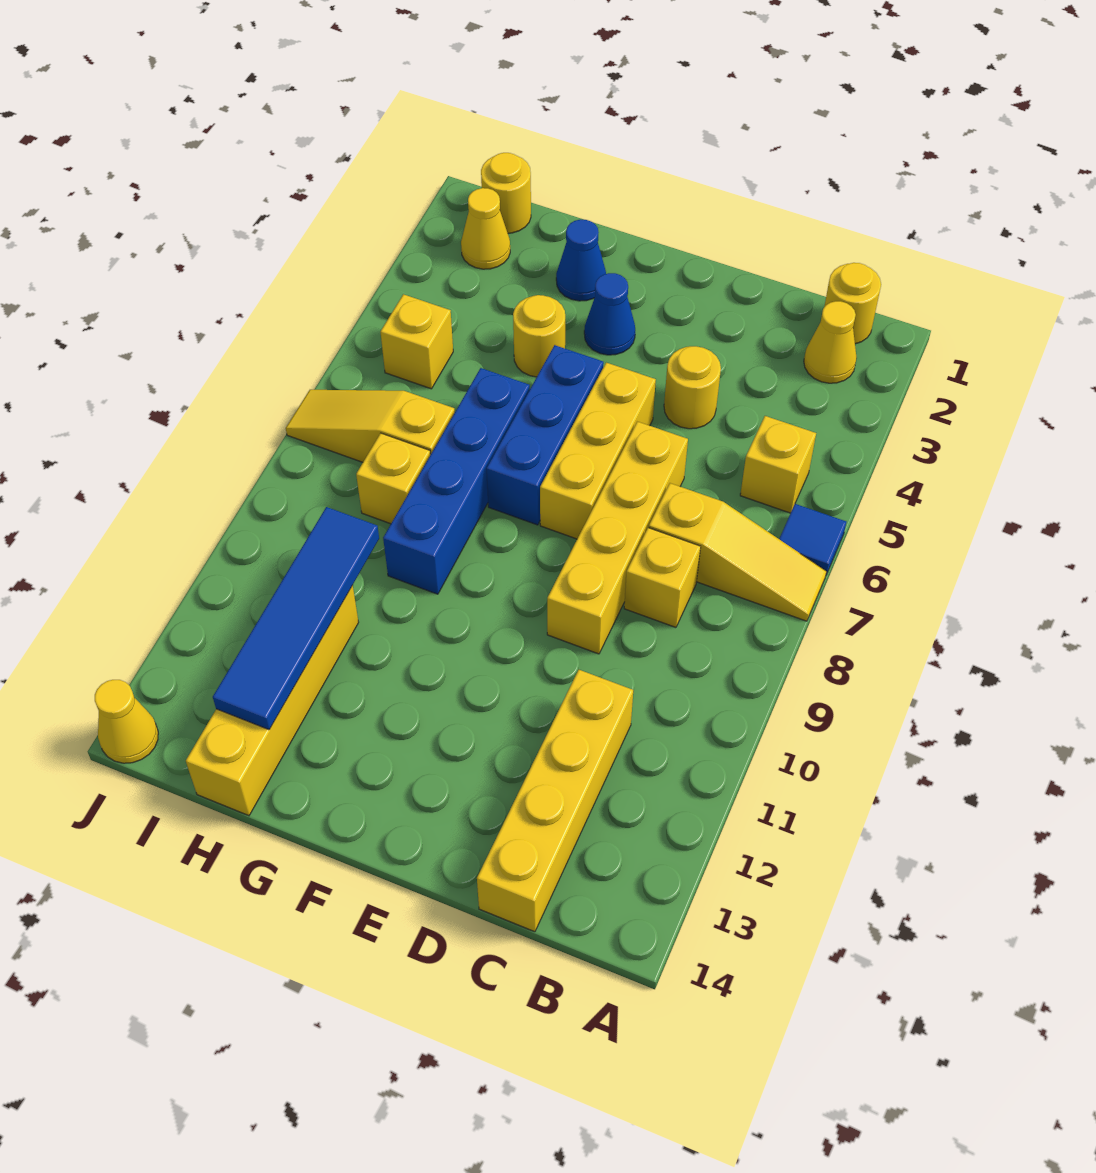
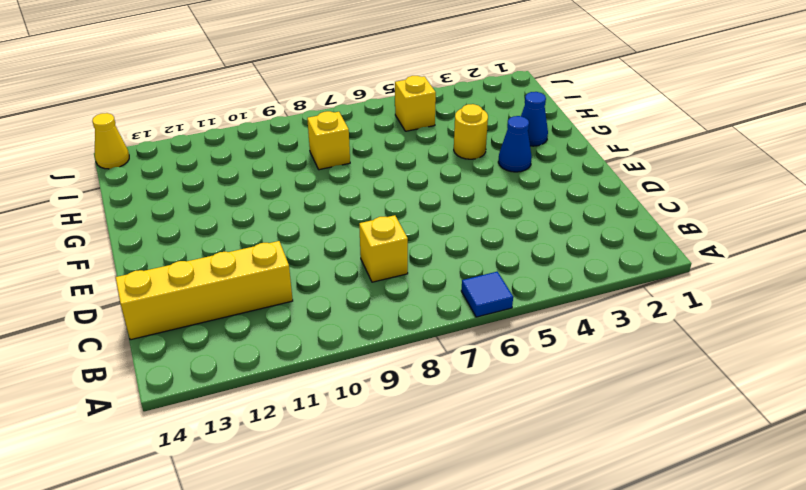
none -> yellow 1x3 slope [649,483,827,621]
none -> yellow 1x1 round brick [824,263,881,344]
none -> yellow 1x1 cone [804,301,857,383]

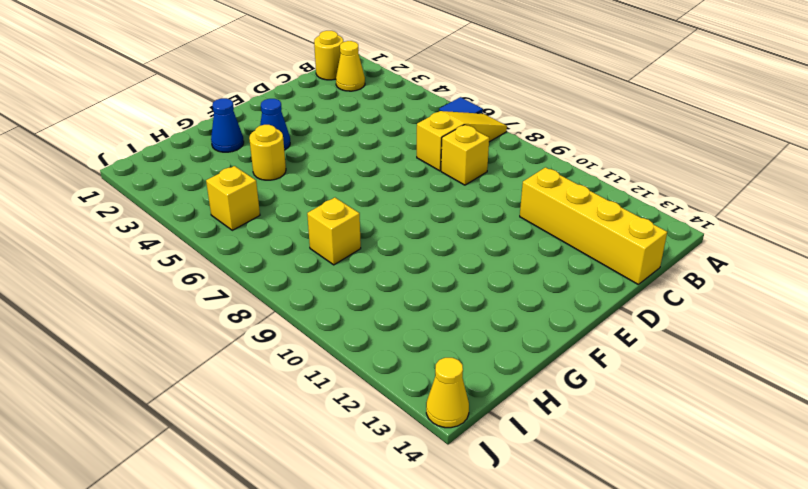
none -> yellow 1x1 brick [740,416,816,513]
none -> yellow 1x1 round brick [664,346,721,429]
none -> yellow 1x4 brick [547,422,688,654]

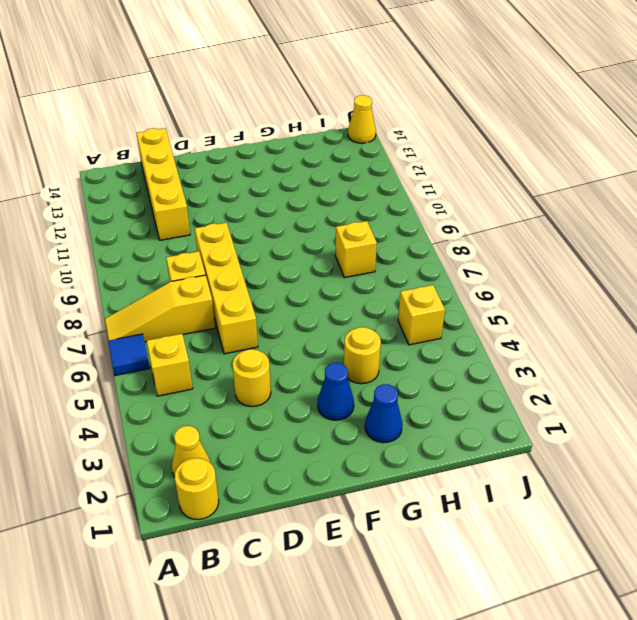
none -> yellow 1x3 brick [540,363,656,539]
none -> blue 1x3 brick [487,345,604,525]
none -> blue 1x4 brick [383,368,530,594]

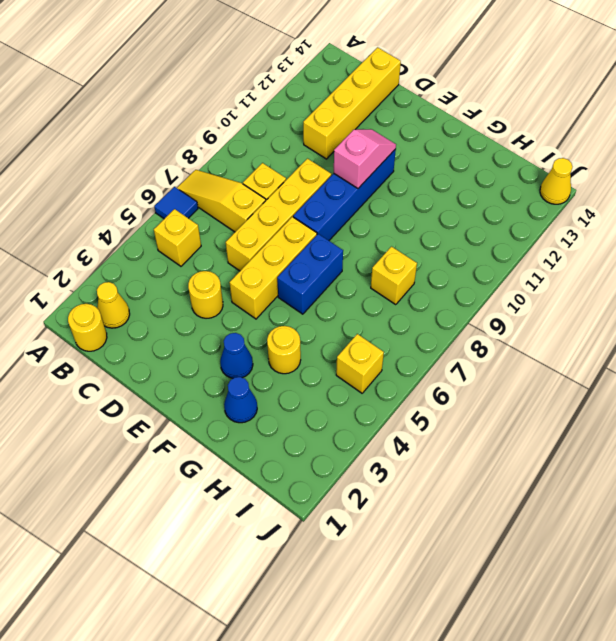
blue 1x4 brick [293,149,396,240] -> blue 1x4 brick moved to [383,368,530,594]
pink 1x2 slope [334,129,396,188] -> none
blue 1x2 brick [277,234,343,314] -> blue 1x3 brick [487,345,604,525]
none -> yellow 1x3 slope [286,390,455,462]
none -> yellow 1x4 brick [186,585,359,816]
none -> yellow 1x1 round brick [481,153,531,233]

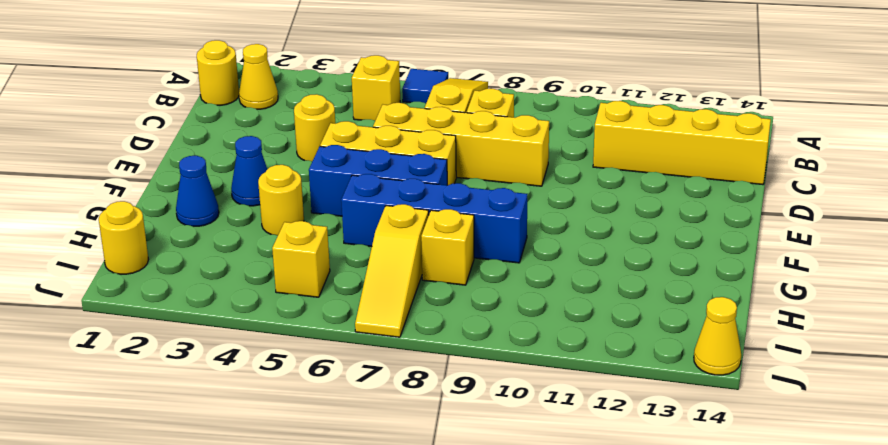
none -> yellow 1x4 brick [186,585,359,816]
none -> yellow 1x1 cone [461,188,510,269]
none -> blue 1x4 tile [213,507,379,730]

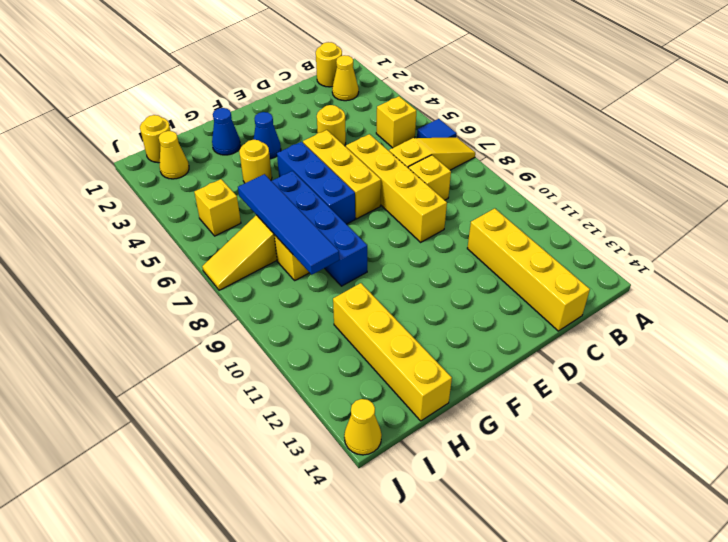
blue 1x4 tile [238,174,339,275] -> blue 1x4 tile moved to [213,507,379,730]

